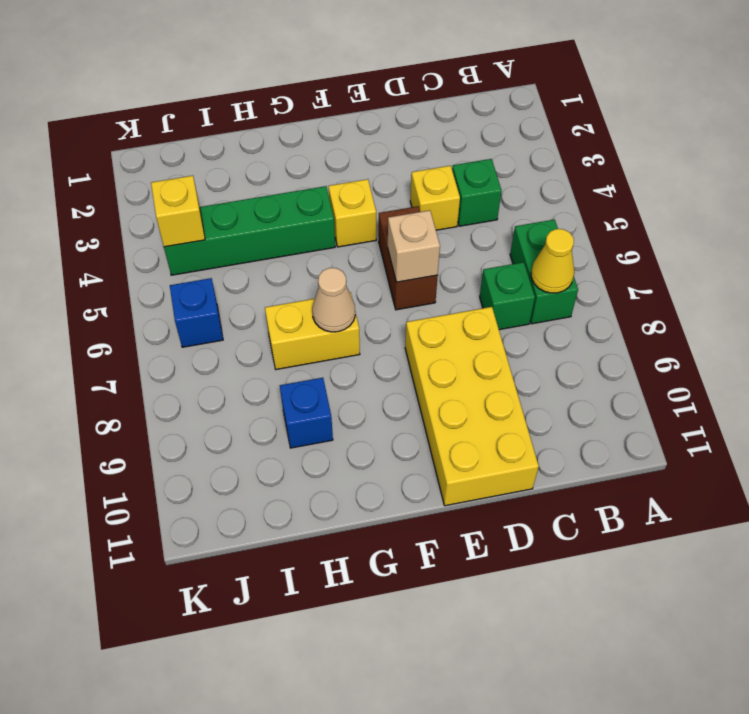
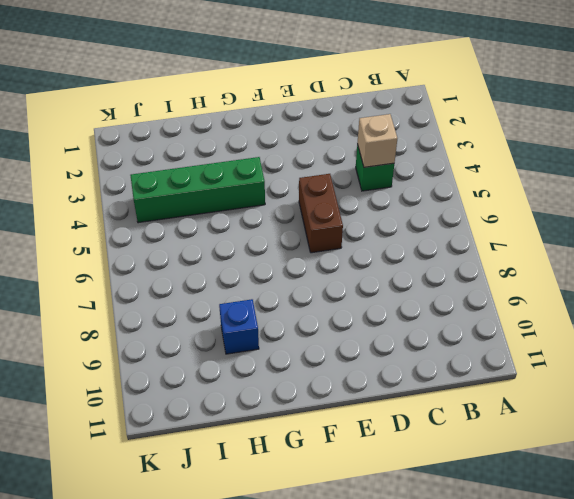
tan 1x1 brick [357,114,397,167] -> tan 1x1 brick moved to [388,210,440,282]
none -> green 1x2 brick [510,219,578,324]
none -> green 1x1 brick [480,262,535,330]
none -> yellow 1x1 brick [410,166,460,230]

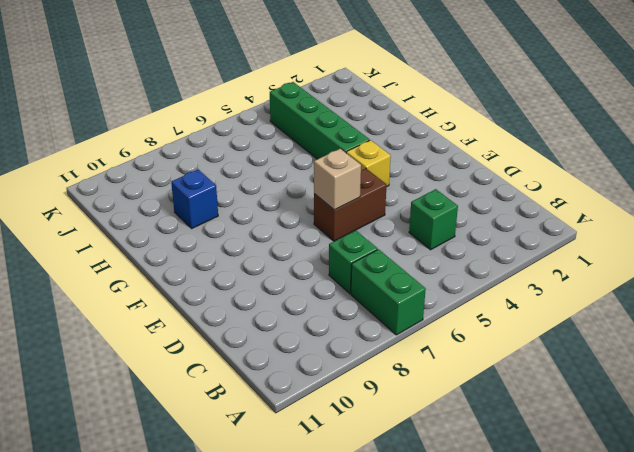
green 1x2 brick [351,249,426,335] -> green 1x2 brick turned to [510,219,578,324]
none -> yellow 1x1 brick [410,166,460,230]
none -> yellow 2x4 brick [405,307,539,506]
none -> yellow 1x2 brick [265,292,360,369]

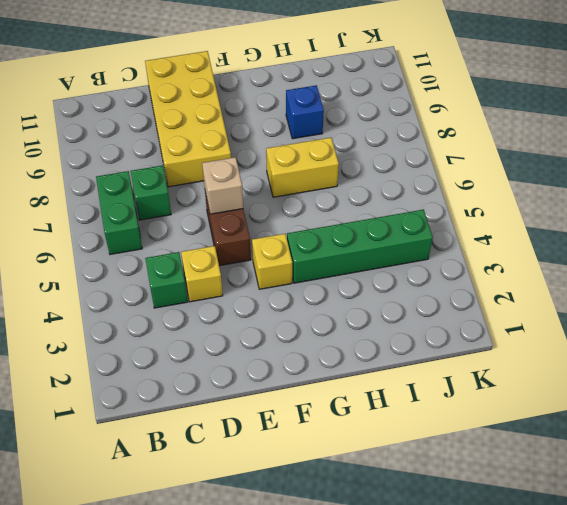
none -> blue 1x1 brick [170,278,223,347]
none -> yellow 1x1 cone [531,229,574,293]
none -> tan 1x1 cone [312,268,355,332]

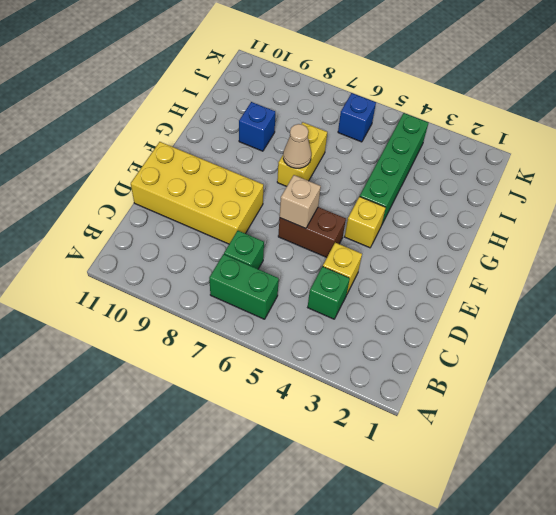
none -> yellow 1x1 cone [531,229,574,293]
none -> yellow 1x1 brick [151,176,205,247]

